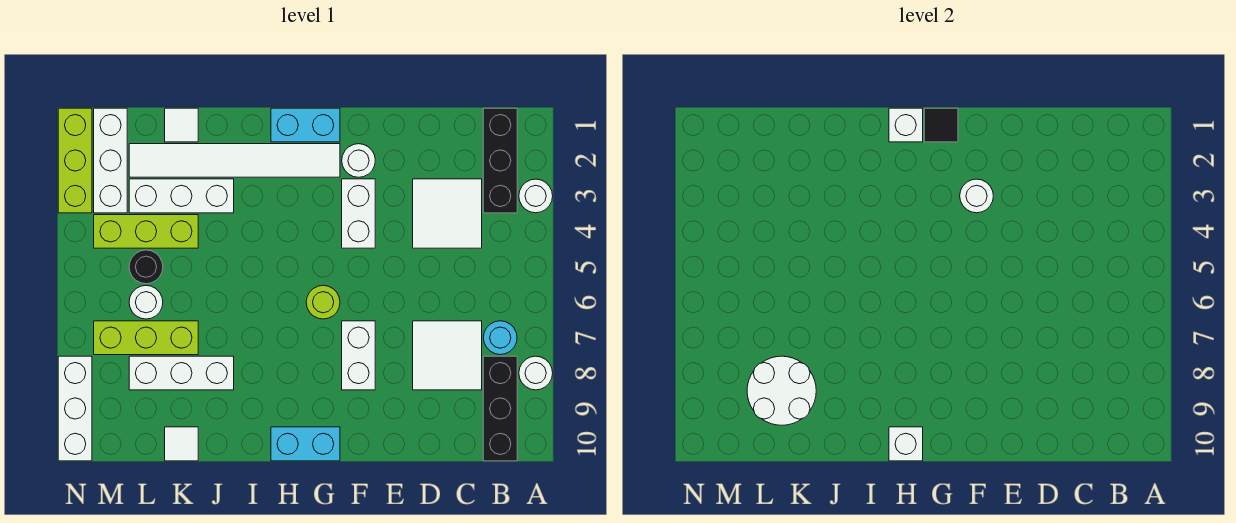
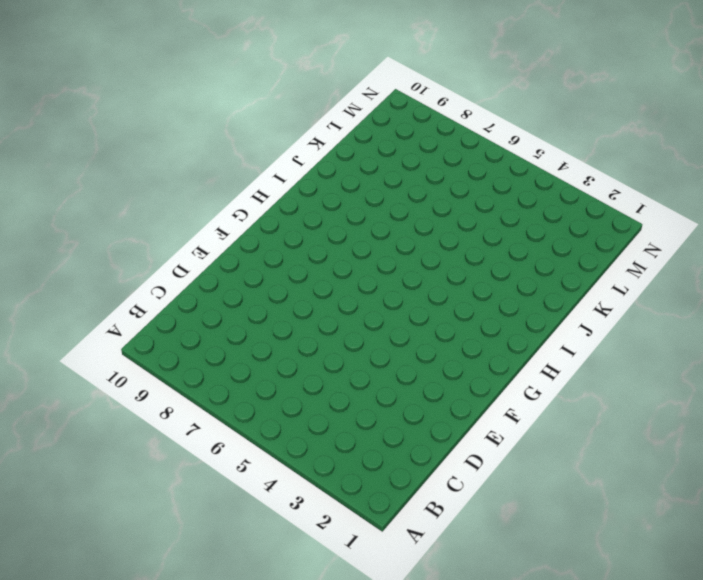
none -> white 1x1 round brick [519,179,553,213]
none -> white 1x1 round brick [519,356,553,390]
none -> black 1x3 brick [483,108,517,213]
none -> cyan 1x1 round brick [483,321,517,355]

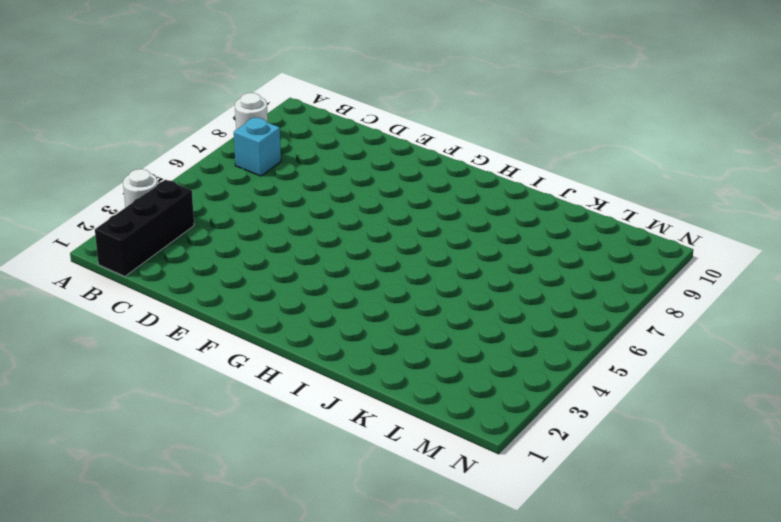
cyan 1x1 brick [234,118,281,176] -> cyan 1x1 round brick [483,321,517,355]
none -> black 1x3 brick [483,356,517,461]
none -> white 2x2 tile [413,179,482,248]
none -> white 2x2 tile [413,321,482,390]
none -> white 1x1 round brick [342,144,375,177]

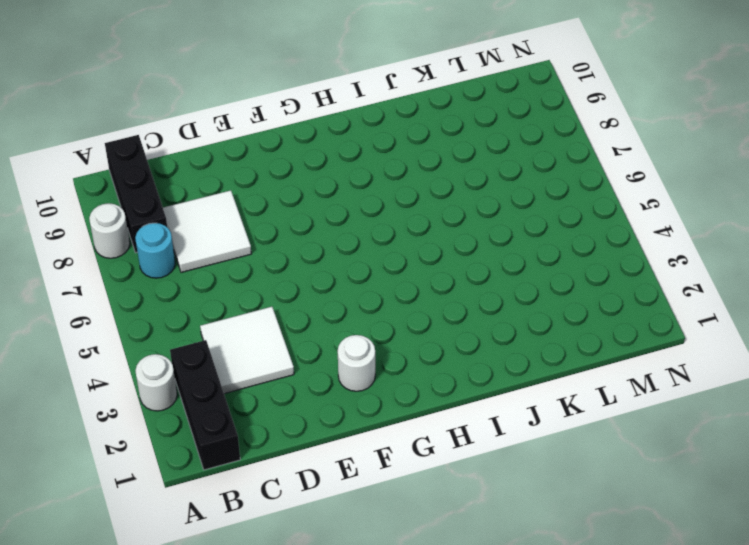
none -> white 1x2 brick [342,179,375,248]
none -> white 1x2 brick [342,321,375,390]
none -> cyan 1x2 brick [271,108,340,142]
none -> white 1x6 tile [129,144,340,177]

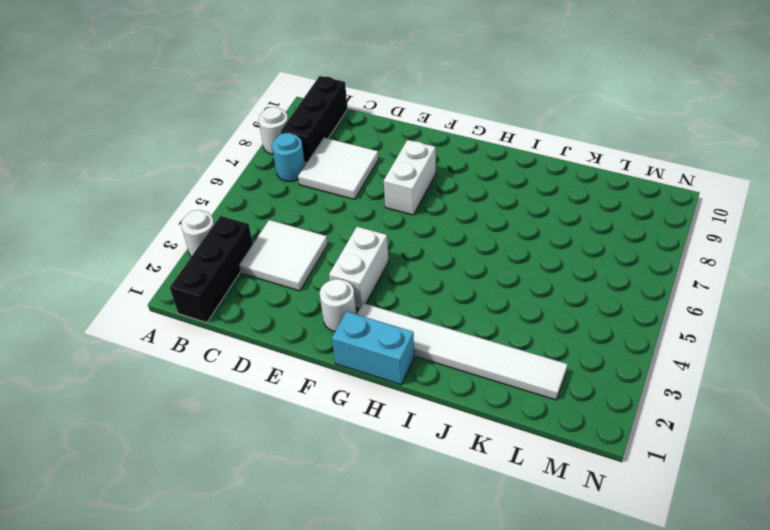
none -> lime 1x1 round brick [306,285,340,319]
none -> cyan 1x2 brick [271,427,340,461]
none -> white 1x3 brick [129,179,234,213]
none -> white 1x3 brick [129,356,234,390]

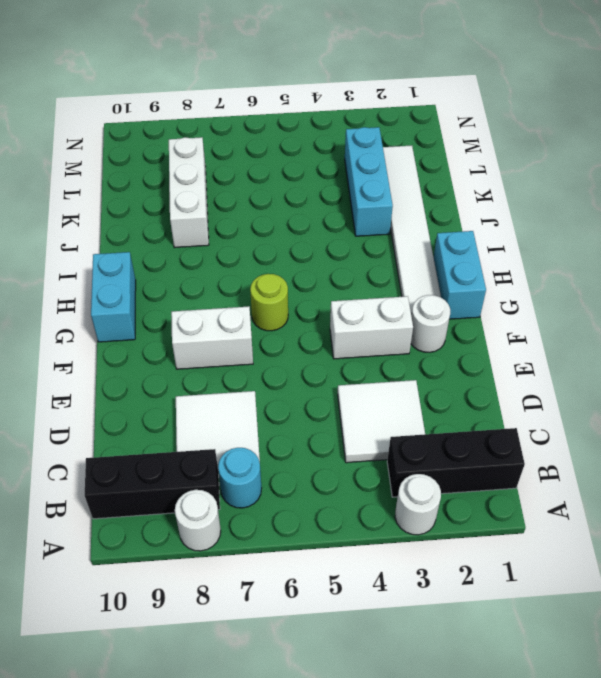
cyan 1x3 brick [345,127,393,236] -> white 1x3 brick [129,179,234,213]
none -> white 1x1 tile [165,108,198,142]
none -> lime 1x3 brick [94,215,198,248]
none -> lime 1x3 brick [94,321,198,355]
none -> white 1x1 tile [165,427,198,461]

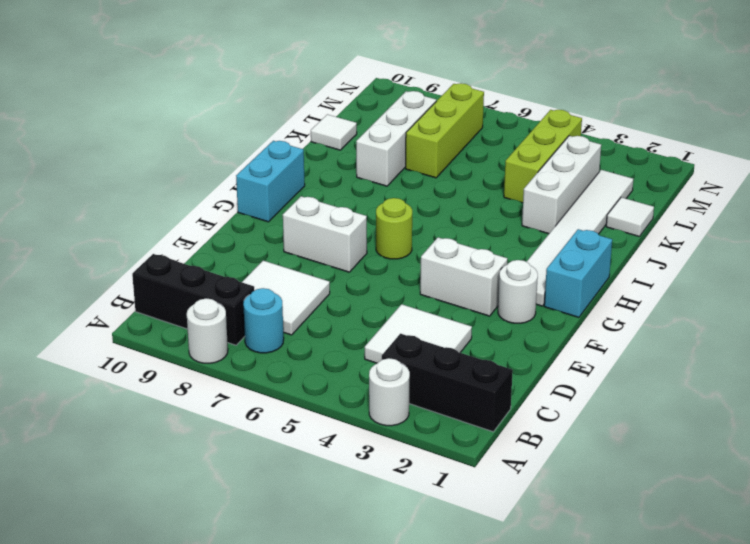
none -> black 1x1 round brick [129,250,163,284]
none -> white 1x1 round brick [129,286,163,319]
none -> white 1x3 brick [94,108,127,213]
none -> lime 1x3 brick [58,108,92,213]

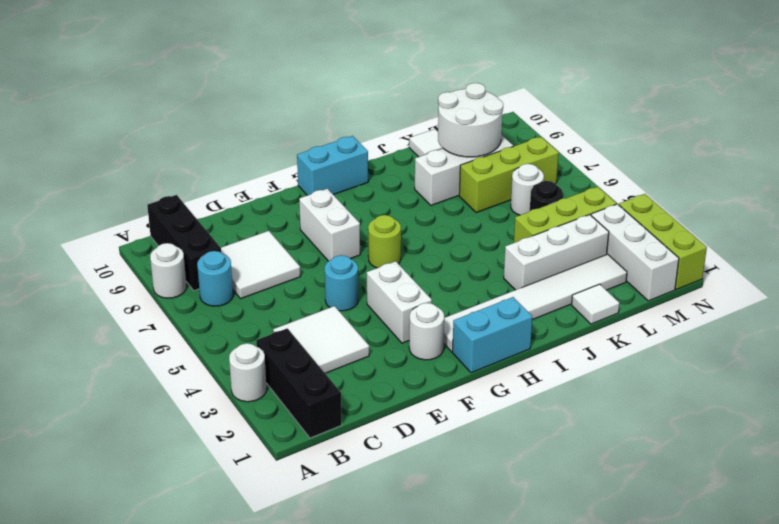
cyan 1x1 round brick [325,255,358,311] -> none
none -> white 1x3 brick [58,356,92,461]
none -> white 1x1 round brick [960,179,993,213]
none -> black 1x1 tile [924,108,958,142]
none -> white 1x1 brick [889,108,923,142]

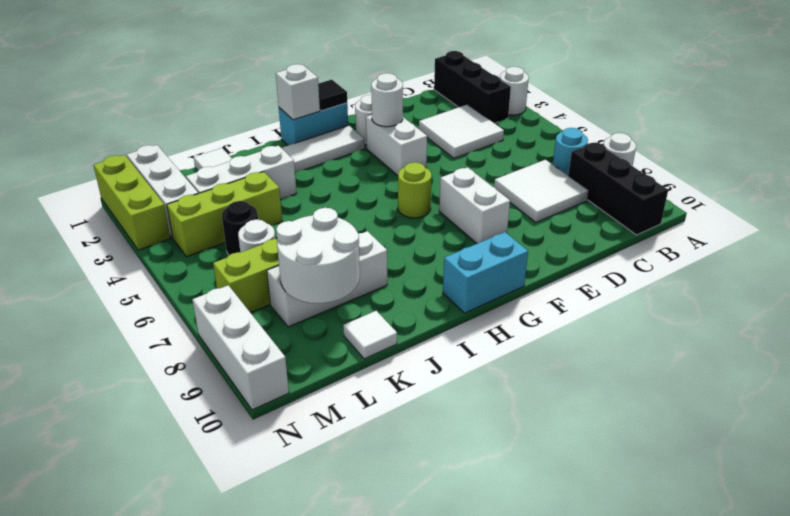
none -> white 1x1 brick [889,427,923,461]

